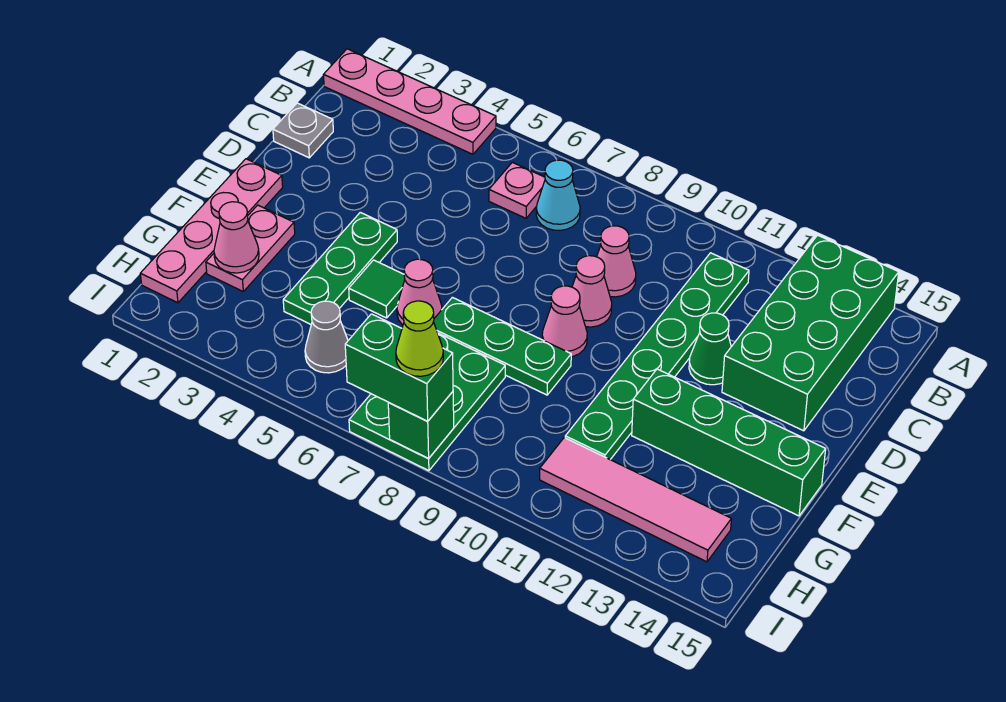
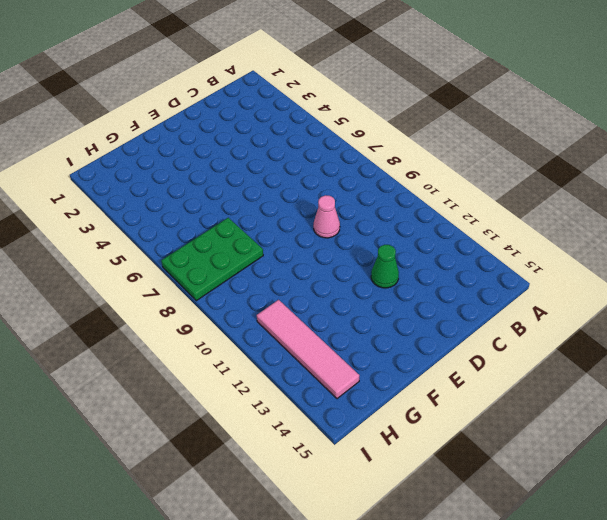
none -> pink 1x4 plate [323,49,496,154]
none -> green 2x4 brick [722,235,899,431]
none -> pink 1x1 plate [489,162,545,218]

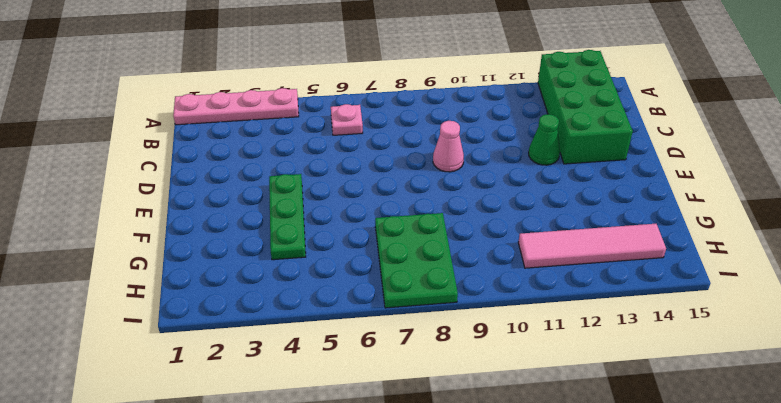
none -> cyan 1x1 cone [536,160,580,231]
none -> green 1x6 plate [565,253,749,460]
none -> grey 1x1 plate [273,103,333,158]

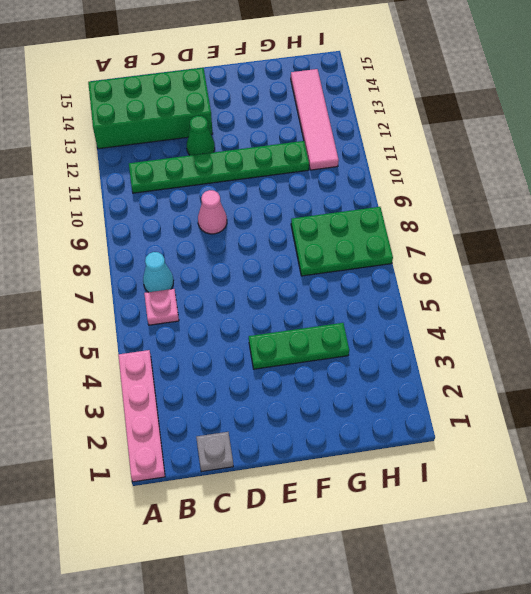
none -> pink 1x1 cone [597,226,636,297]
none -> pink 1x4 plate [140,159,283,303]
none -> pink 1x1 cone [542,286,587,357]

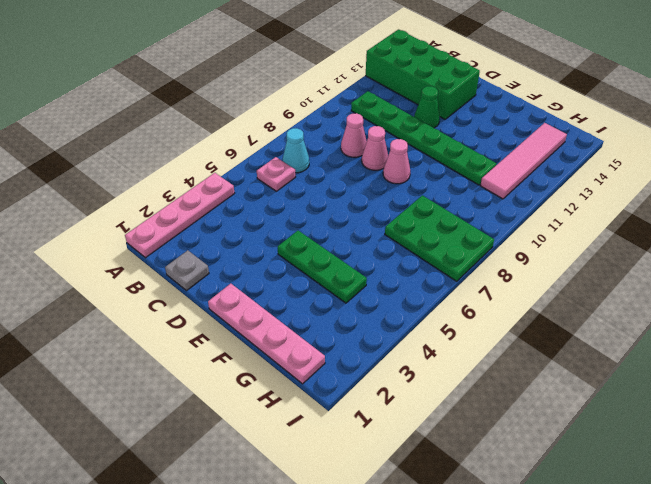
none -> pink 1x2 plate [206,205,295,291]
none -> green 1x1 tile [349,260,405,318]
none -> pink 1x1 cone [397,259,442,325]

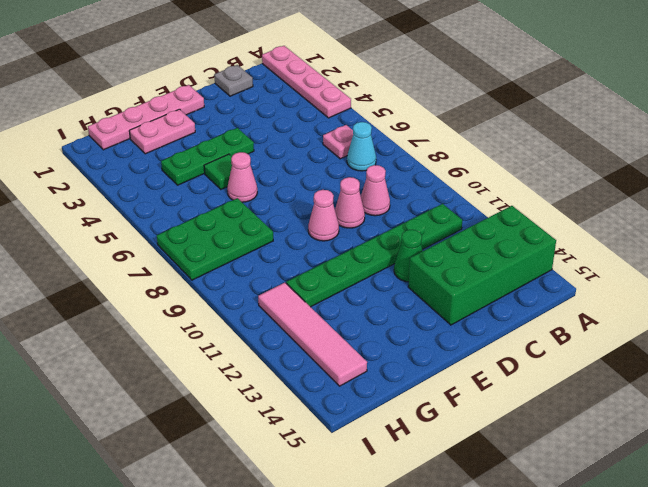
none -> green 1x3 plate [434,297,571,395]
none -> green 1x4 brick [632,369,826,516]
none -> grey 1x1 cone [305,301,348,373]

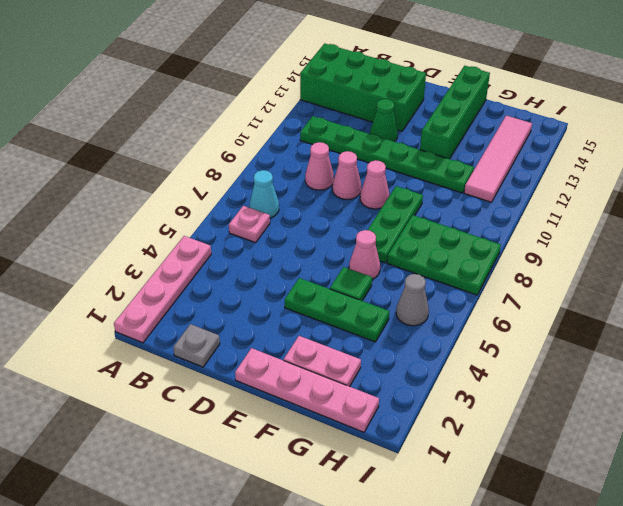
none -> pink 1x1 cone [214,202,259,273]
none -> green 1x1 brick [388,392,454,458]
none -> green 1x2 brick [345,314,453,421]

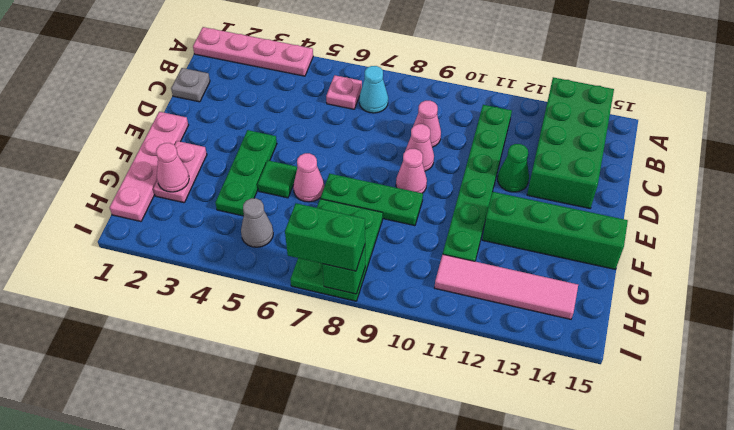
none -> lime 1x1 cone [396,301,443,376]

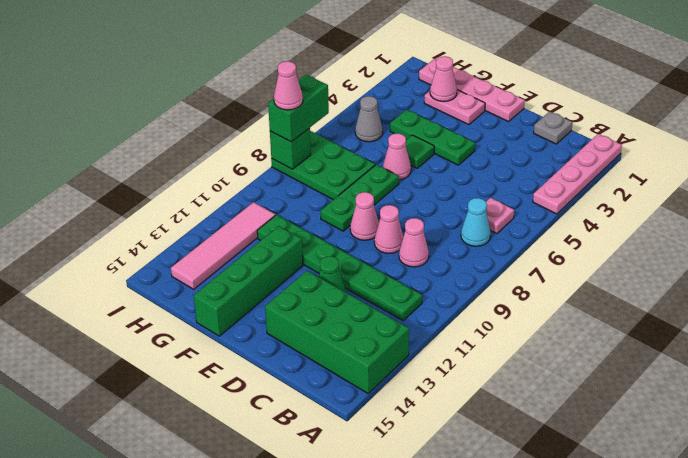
pink 1x1 cone [274,61,303,110] -> lime 1x1 cone [396,301,443,376]

